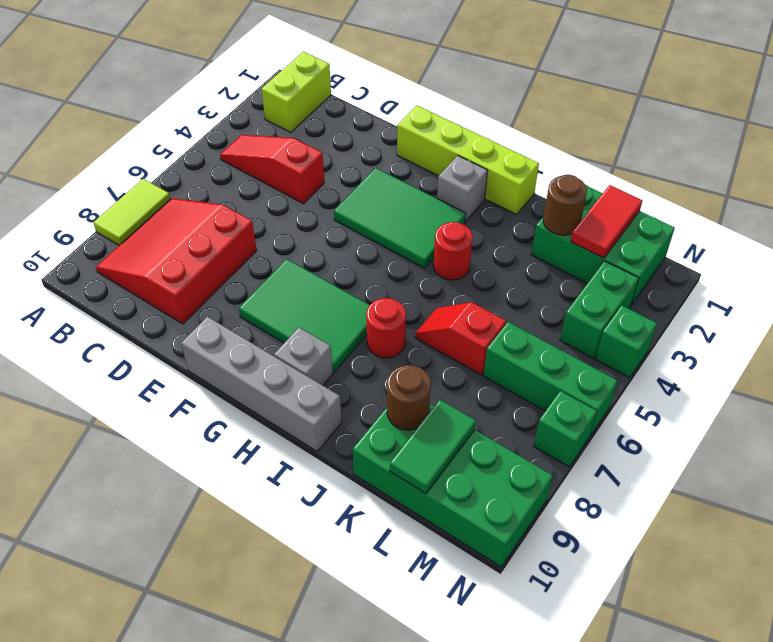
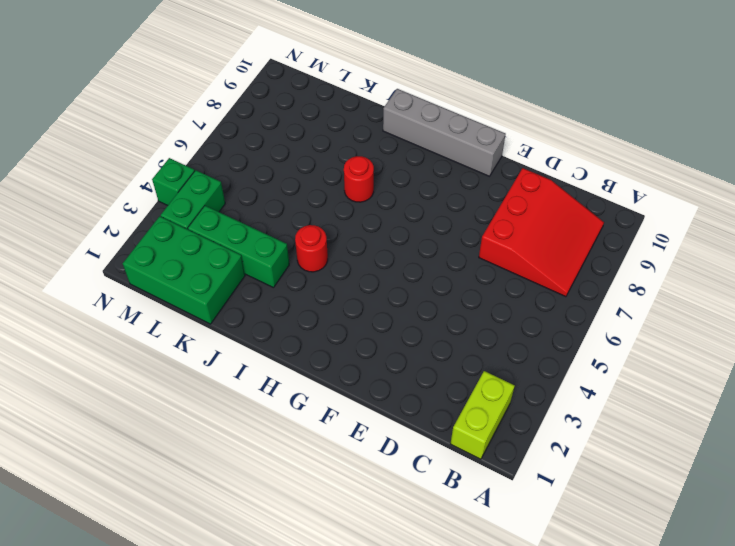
green 1x3 brick [188,206,289,288] -> green 1x3 brick moved to [483,322,618,436]
none -> lime 1x2 tile [93,179,170,245]
none -> red 1x3 slope [220,135,324,204]
none -> lime 1x4 brick [397,106,539,215]

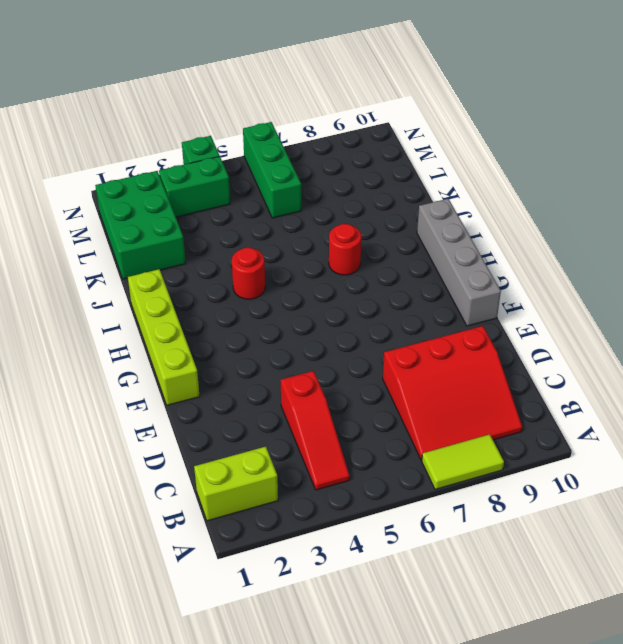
none -> green 2x3 tile [334,168,466,268]
none -> green 2x3 tile [239,259,370,372]
none -> grey 1x1 brick [437,155,488,221]

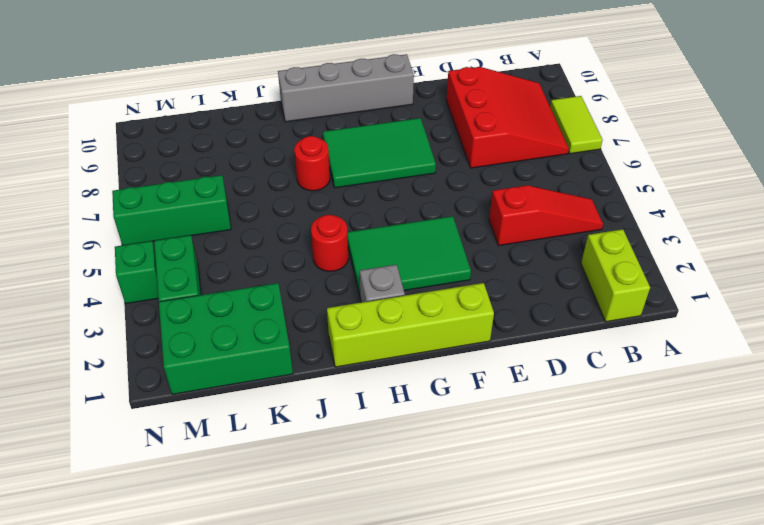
none -> grey 1x1 brick [274,328,333,385]
none -> red 1x2 slope [415,302,506,375]
none -> green 2x4 brick [353,404,553,567]

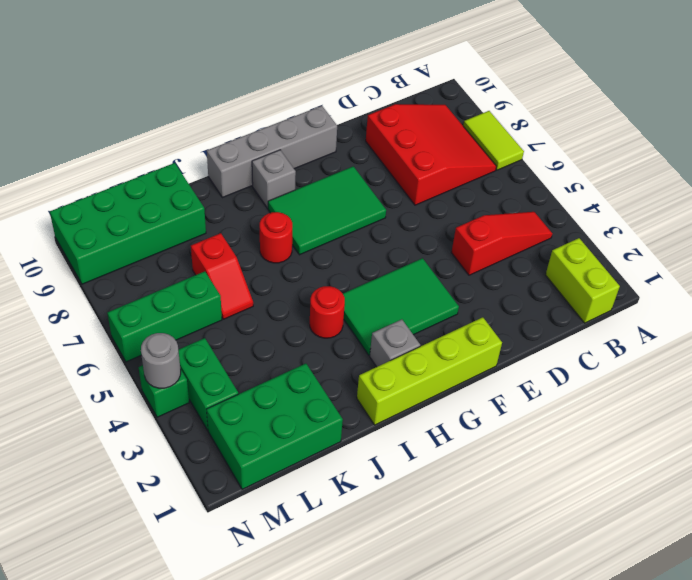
red 1x2 slope [191,233,253,319] -> red 1x2 slope turned to [415,302,506,375]
grey 1x1 round brick [141,333,181,388] -> none
none -> green 1x1 brick [534,391,597,467]
none -> brown 1x1 round brick [543,175,587,235]
none -> brown 1x1 round brick [387,365,431,430]

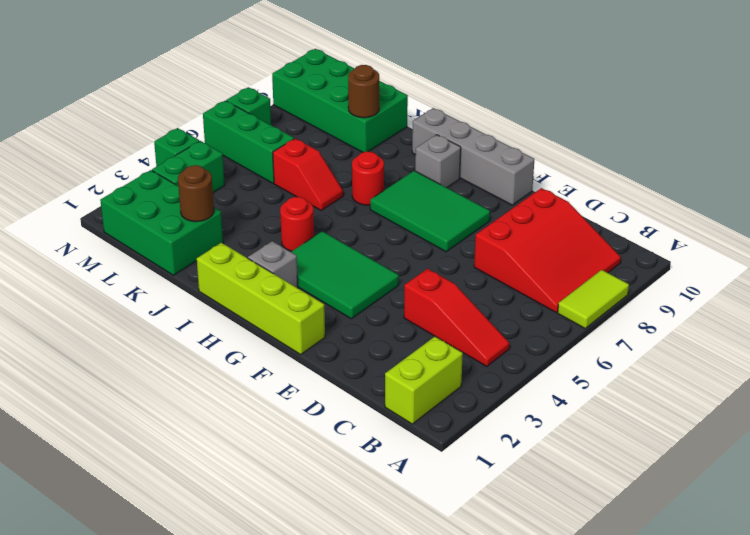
none -> red 1x2 tile [571,185,643,258]
none -> green 1x2 tile [390,400,476,494]

